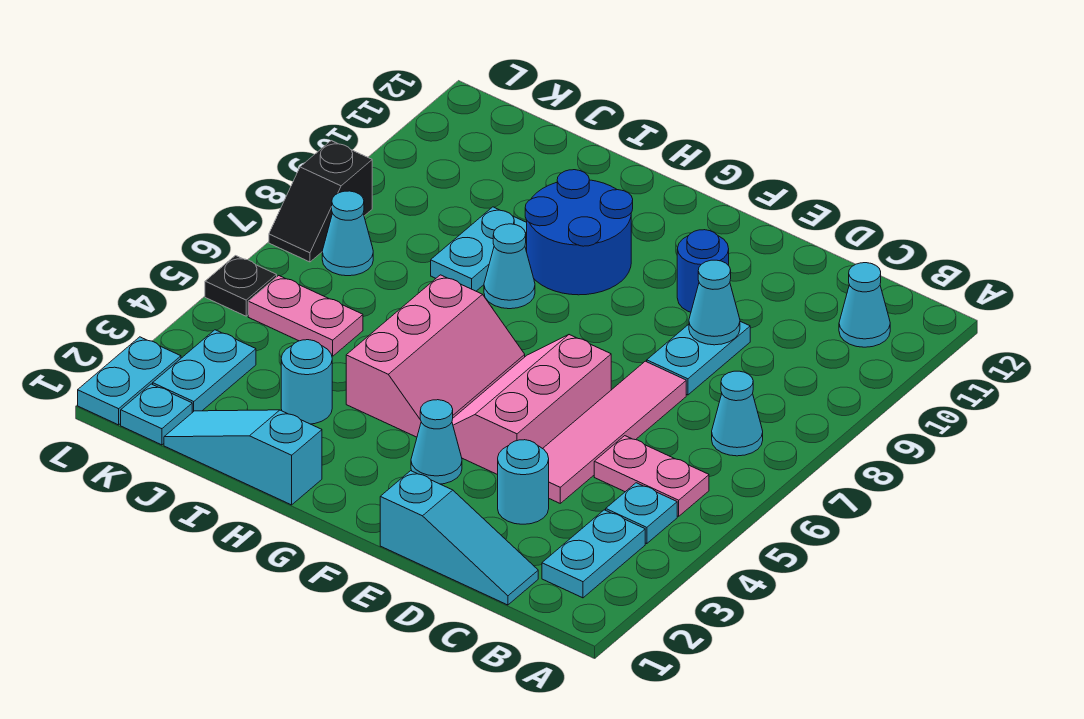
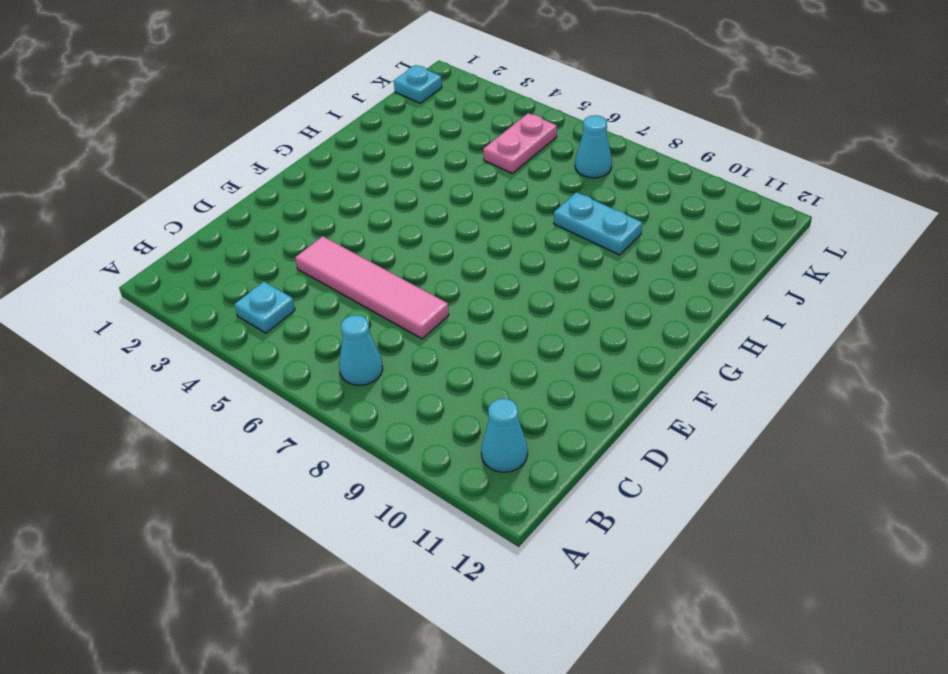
none -> cyan 1x2 plate [542,510,645,598]
none -> pink 1x2 plate [594,436,709,516]
none -> cyan 1x3 slope [380,471,538,605]

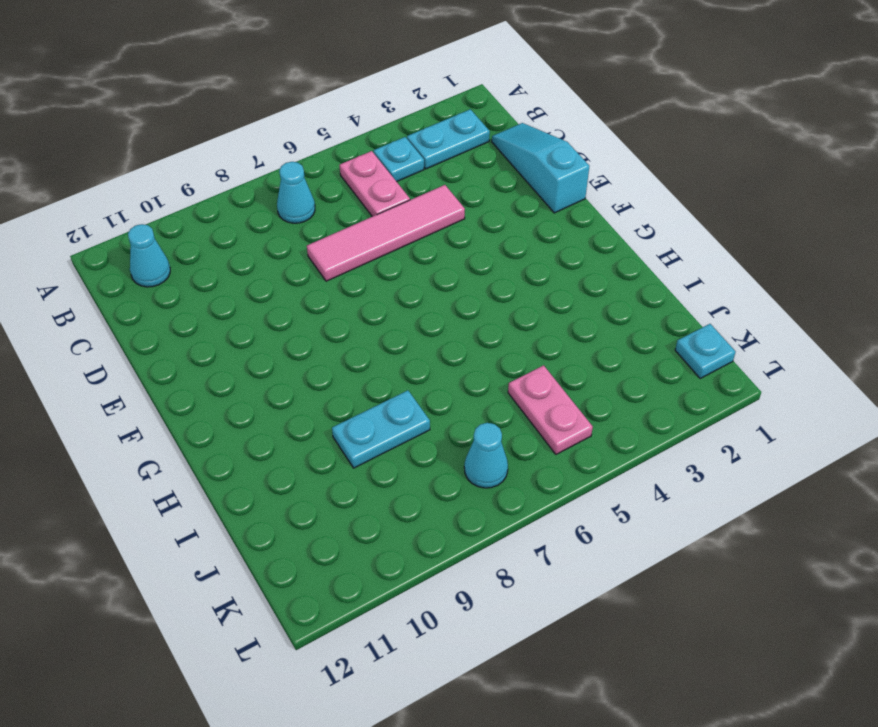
none -> cyan 1x1 round brick [498,440,549,524]
none -> cyan 1x2 plate [647,321,750,395]
none -> pink 2x3 slope [452,335,611,475]

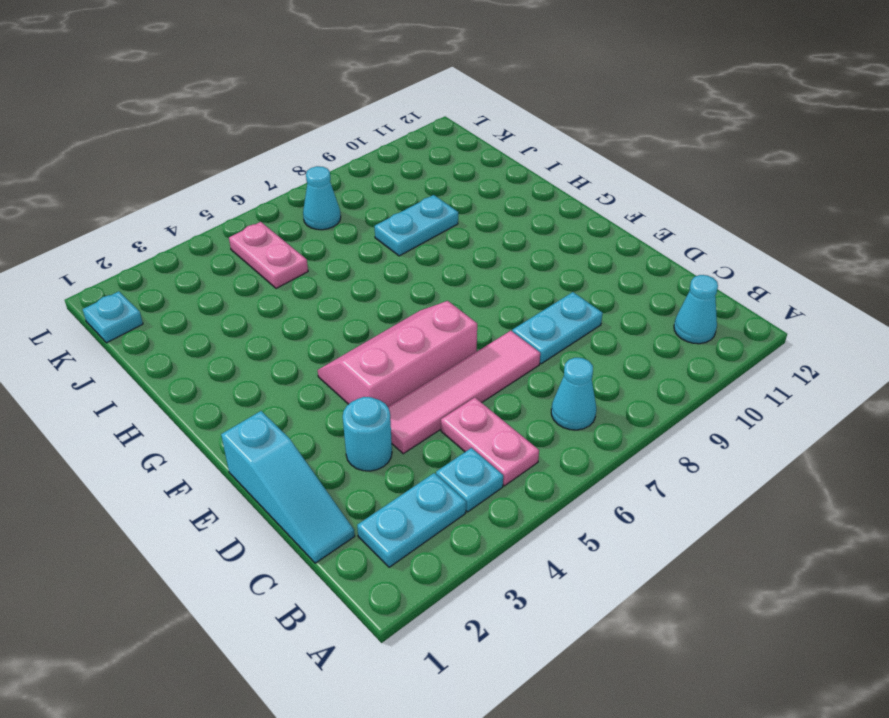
none -> blue 1x1 round brick [677,230,729,312]
none -> cyan 1x1 cone [411,400,462,484]
none -> pink 2x3 slope [346,275,525,437]

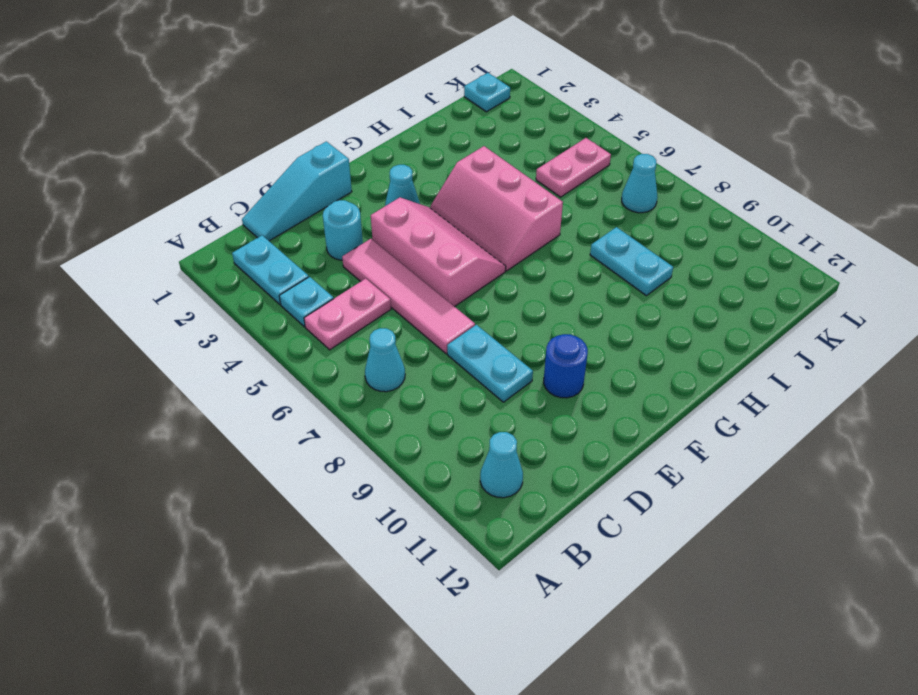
none -> blue 2x2 round brick [525,170,633,295]
none -> cyan 1x3 slope [164,410,322,505]
none -> cyan 1x1 cone [484,224,535,309]

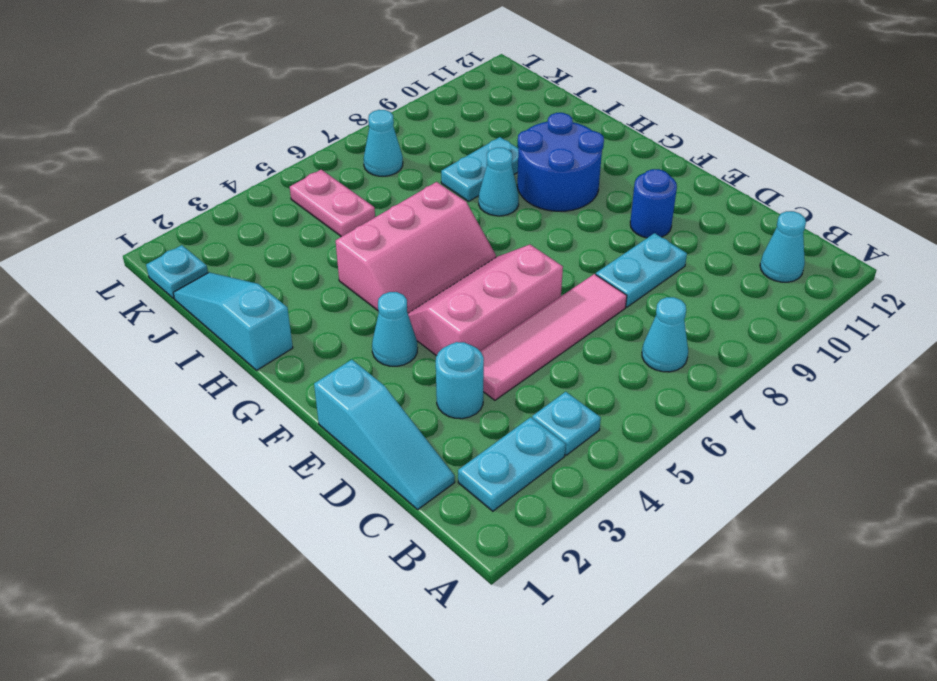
none -> pink 1x2 plate [594,436,709,516]
none -> cyan 1x1 round brick [281,340,332,424]
none -> cyan 1x2 plate [153,330,256,413]

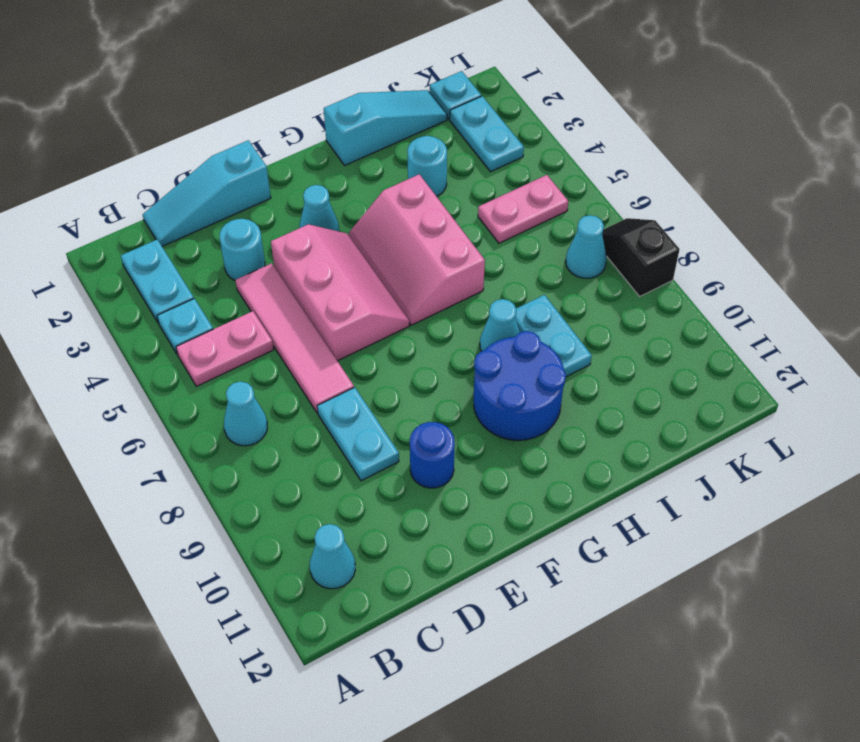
none -> cyan 1x2 plate [78,337,181,425]
none -> black 1x1 plate [205,256,277,316]
none -> cyan 1x1 cone [689,260,740,345]

